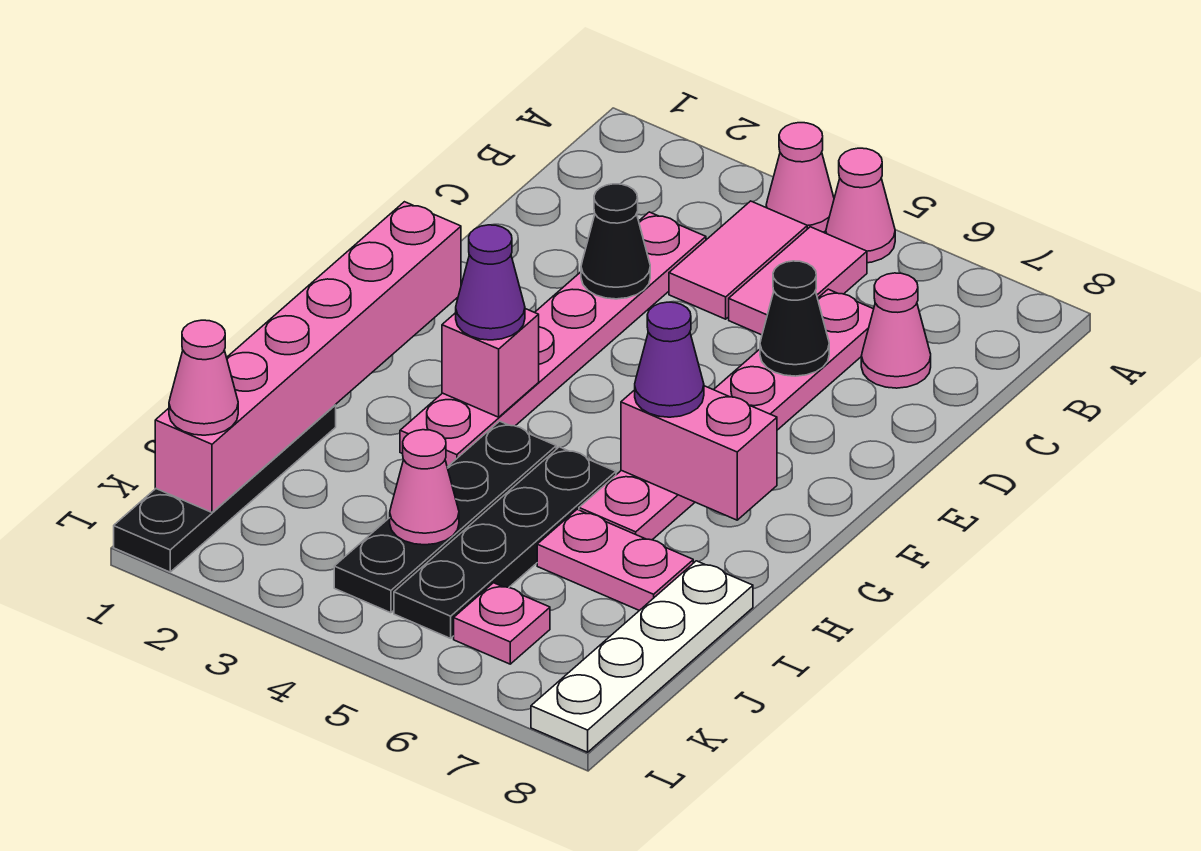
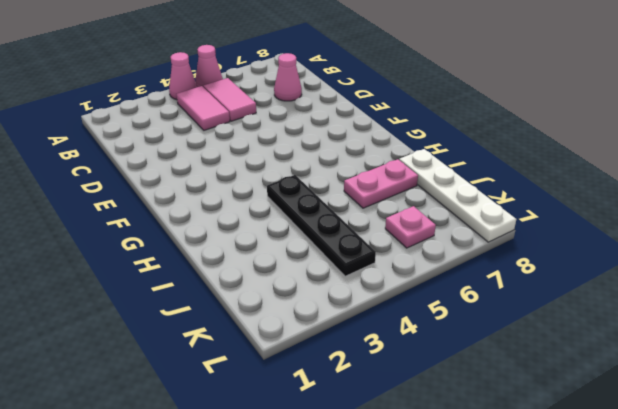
none -> pink 1x6 plate [400,212,706,467]
none -> pink 1x6 plate [579,289,874,540]
none -> black 1x4 plate [394,447,616,638]

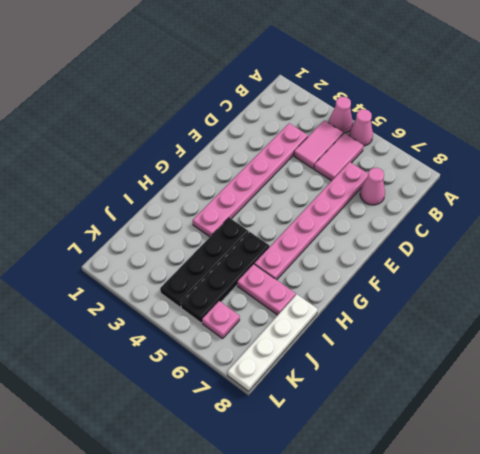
none -> black 1x4 plate [114,405,336,572]
none -> black 1x1 cone [581,184,650,299]
none -> black 1x1 cone [760,261,829,376]

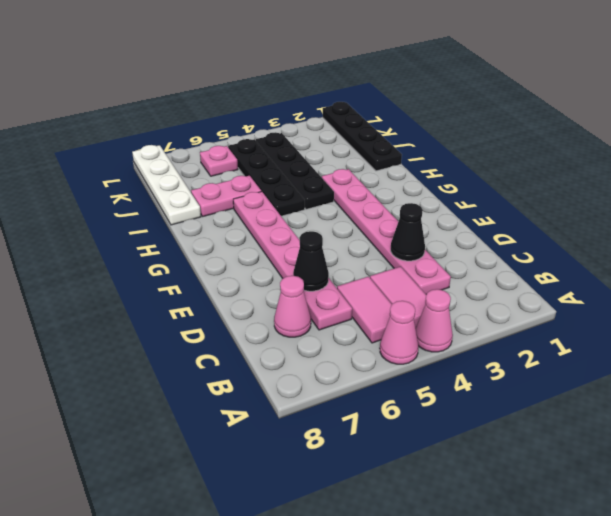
none -> pink 1x6 brick [155,202,461,512]
none -> pink 1x1 brick [442,309,539,417]
none -> pink 1x2 brick [621,386,777,520]

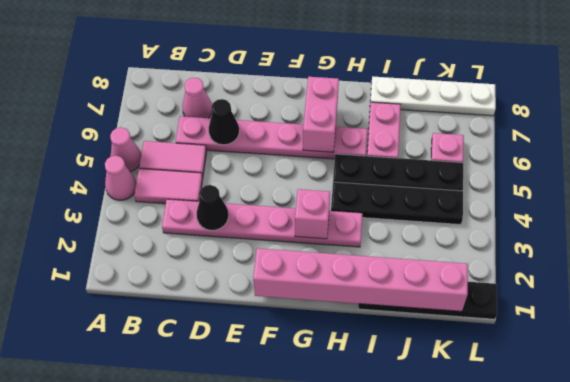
none -> pink 1x1 cone [390,430,459,545]
none -> purple 1x1 cone [456,225,525,340]
none -> purple 1x1 cone [635,302,704,417]

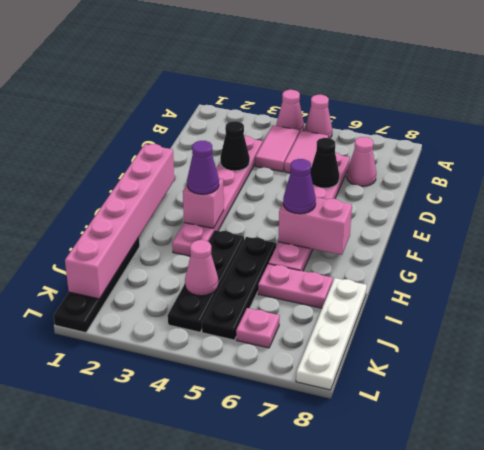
none -> pink 1x1 cone [169,320,238,435]

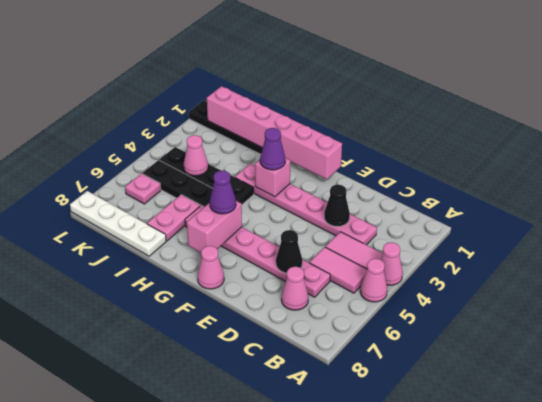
pink 1x1 cone [198,246,224,289] -> pink 1x1 cone moved to [169,320,238,435]

